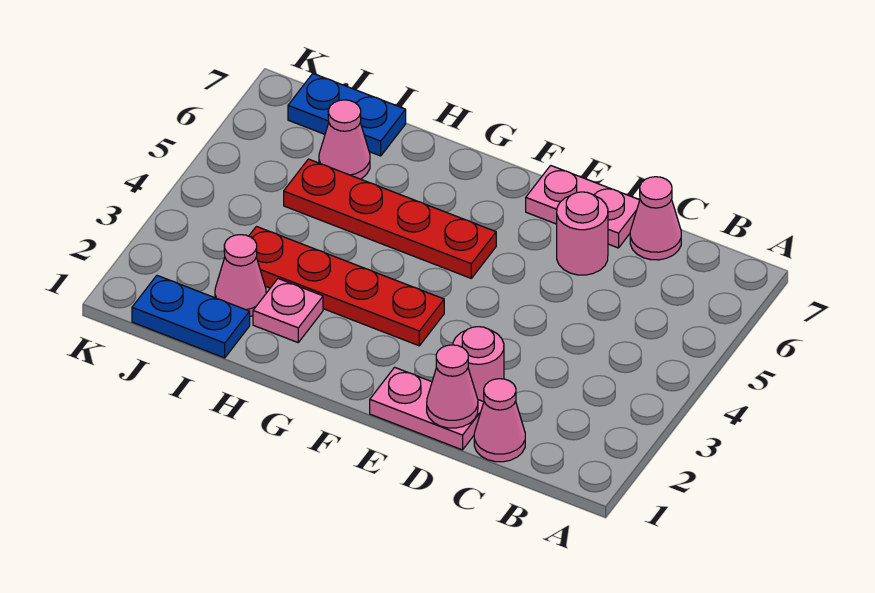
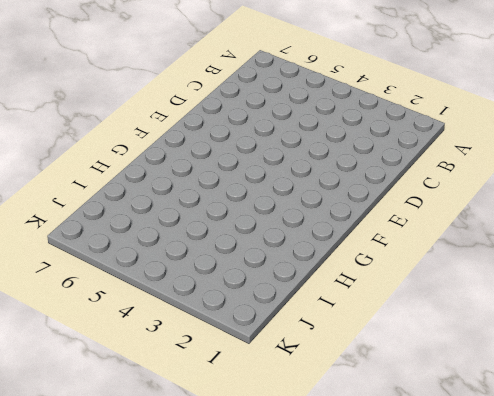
none -> pink 1x1 cone [474,379,525,462]
none -> pink 1x1 cone [630,177,681,260]
none -> pink 1x2 plate [370,367,484,450]

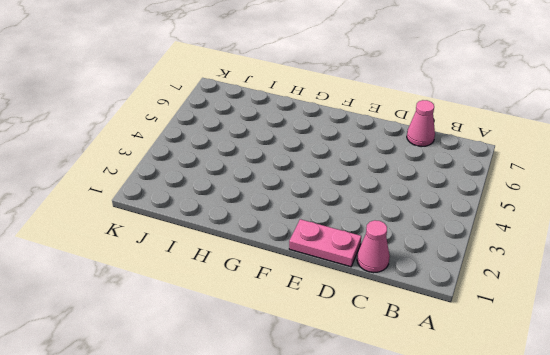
none -> pink 1x1 round brick [453,327,504,402]
none -> pink 1x1 round brick [557,192,608,275]
none -> pink 1x2 plate [526,165,640,248]

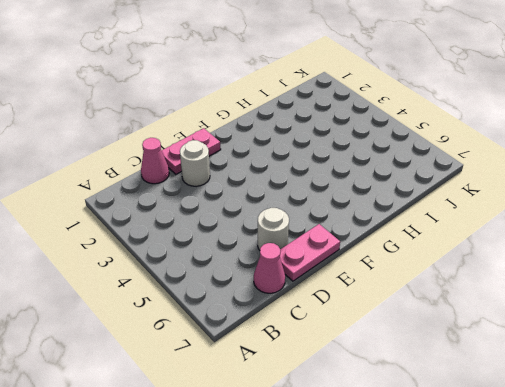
white 1x1 round brick [180,140,210,186] -> pink 1x1 round brick [453,327,504,402]
white 1x1 round brick [258,208,289,250] -> pink 1x1 round brick [557,192,608,275]
none -> red 1x4 plate [249,227,444,346]
none -> red 1x4 plate [284,159,496,278]
none -> pink 1x1 plate [253,279,323,342]

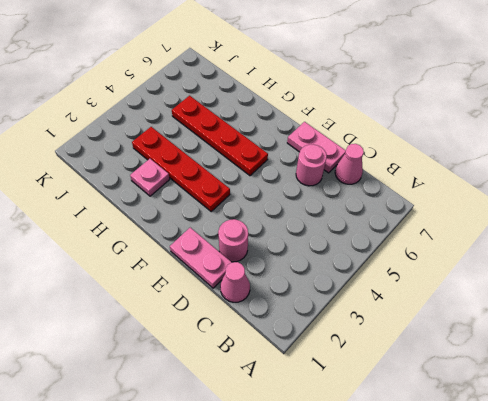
none -> blue 1x2 plate [132,276,250,358]
none -> pink 1x1 cone [215,235,266,316]
none -> pink 1x1 cone [319,100,370,179]

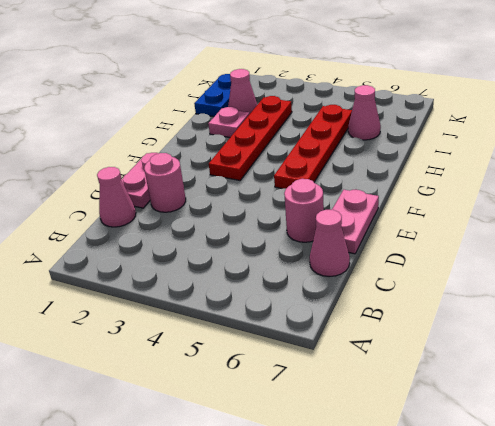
none -> blue 1x2 plate [288,74,406,156]
none -> pink 1x1 cone [427,345,478,428]

